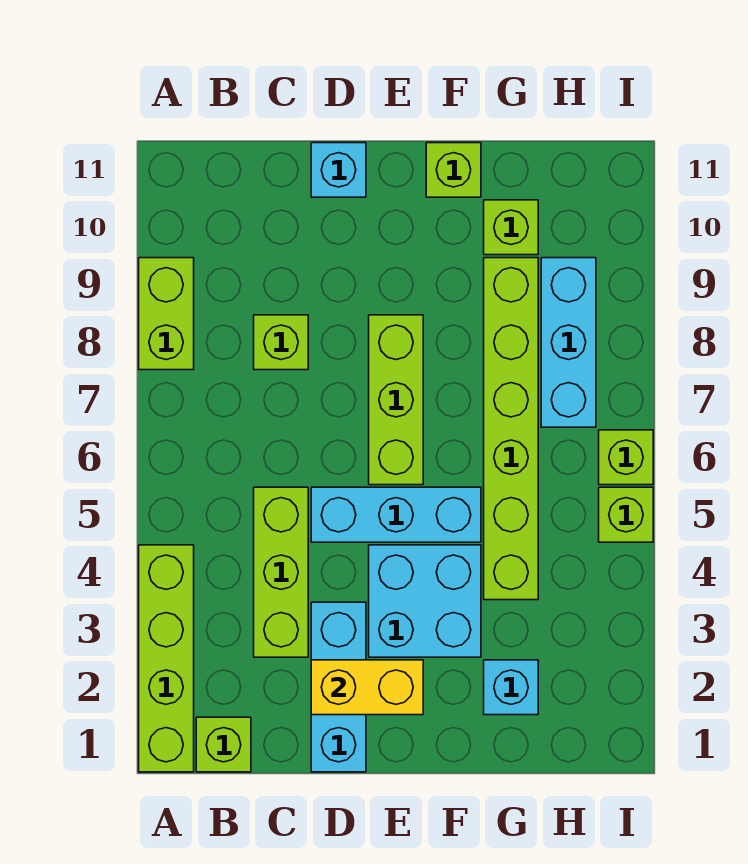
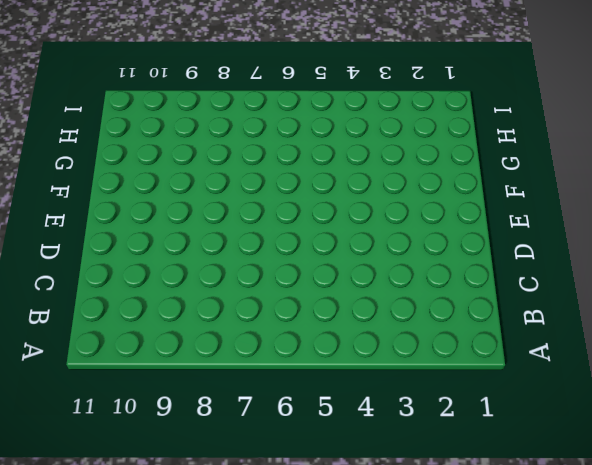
none -> lime 1x4 brick [139,545,194,772]
none -> lime 1x2 brick [139,258,194,370]
none -> lime 1x1 brick [196,717,251,772]

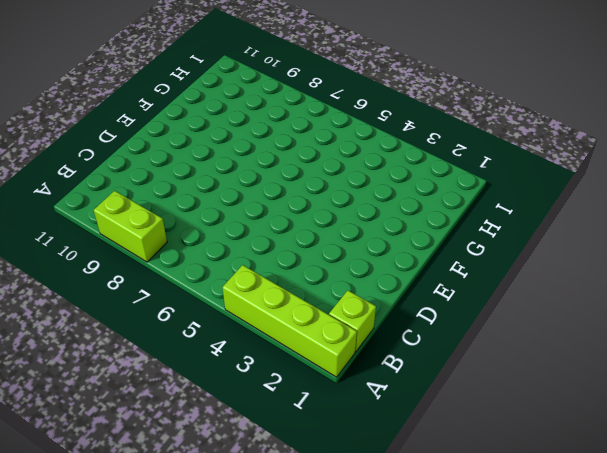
none -> lime 1x3 brick [254,487,308,657]
none -> lime 1x1 brick [254,315,308,370]
none -> cyan 1x3 brick [311,602,366,772]

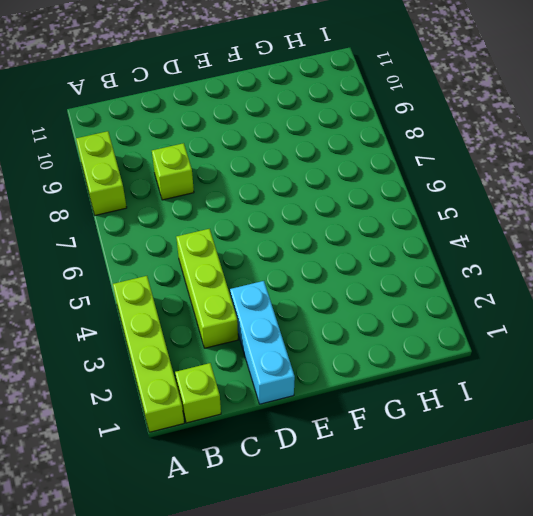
none -> cyan 1x3 brick [311,487,481,542]
none -> cyan 1x1 brick [311,143,366,197]
none -> cyan 2x2 brick [369,545,481,657]

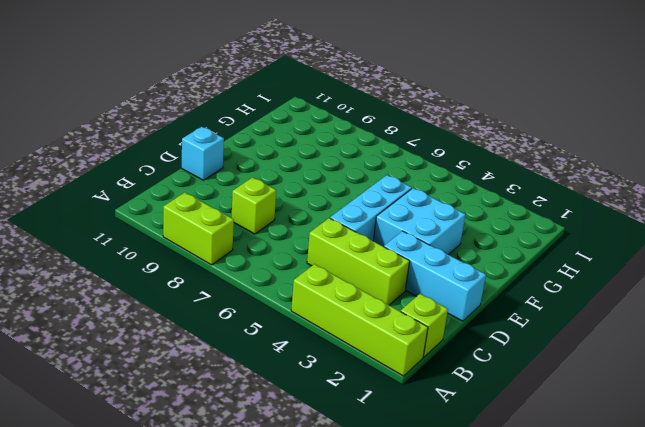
none -> lime 1x3 brick [369,315,423,485]
none -> lime 1x1 brick [426,143,481,197]
none -> cyan 1x1 brick [484,660,538,715]

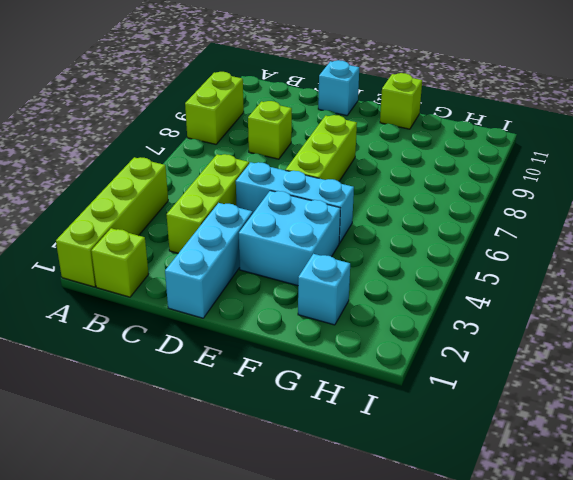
none -> lime 1x6 brick [484,258,538,600]
none -> lime 1x1 brick [484,200,538,255]
none -> cyan 1x3 brick [541,258,596,427]

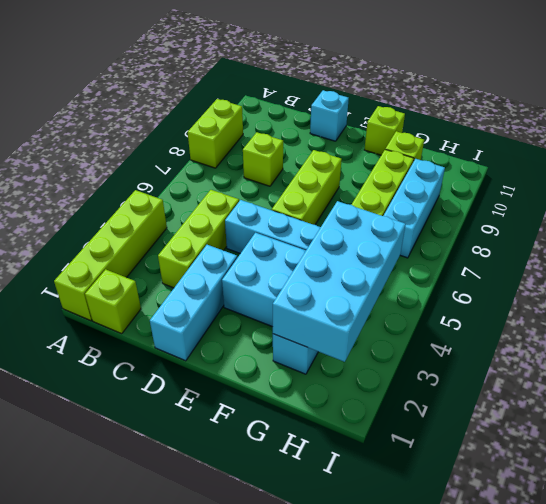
cyan 2x4 brick [273,201,406,362] -> none
none -> lime 1x1 brick [599,487,653,542]
none -> lime 1x1 brick [599,430,653,485]
none -> yellow 1x2 brick [311,660,423,715]

